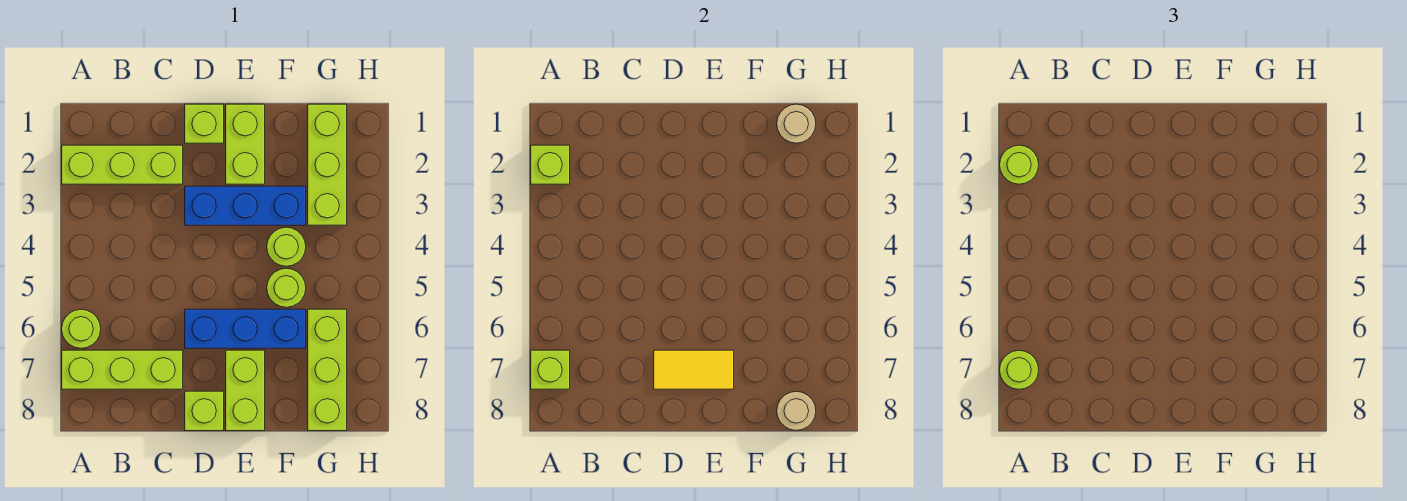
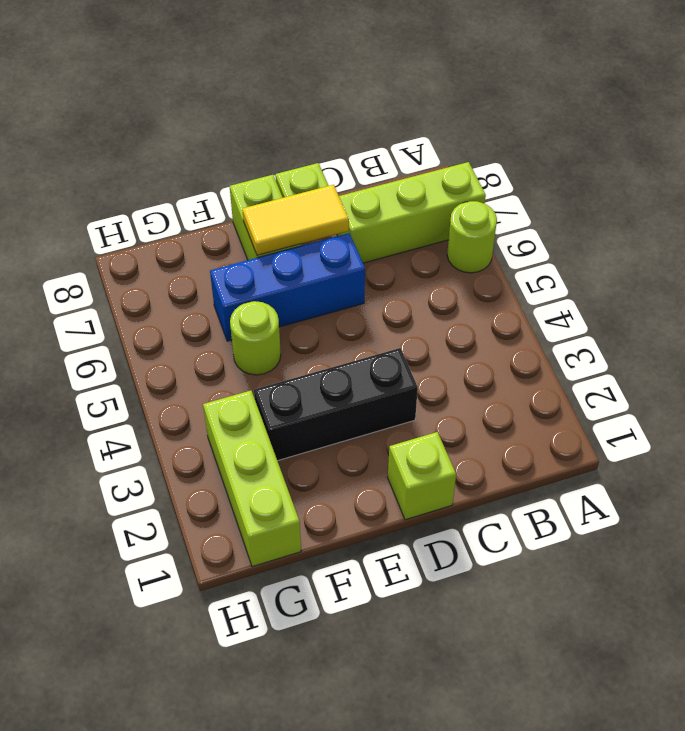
black 1x3 brick [254,348,418,461] -> blue 1x3 brick [185,186,306,225]
none -> lime 1x3 brick [62,145,183,184]
none -> lime 1x2 brick [226,104,265,184]
none -> lime 1x1 round brick [267,227,306,266]

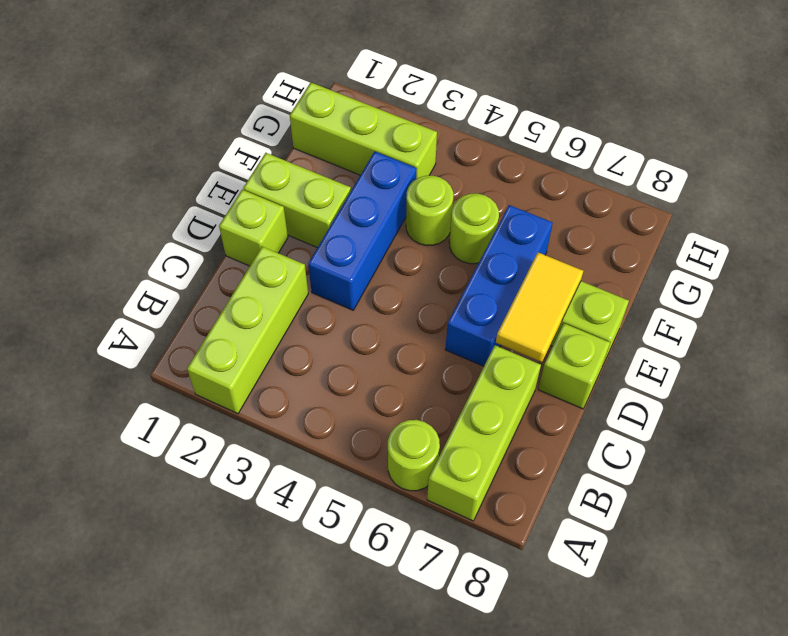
none -> lime 1x3 brick [308,309,347,431]
none -> lime 1x1 brick [531,145,570,184]
none -> lime 1x1 brick [531,350,570,389]

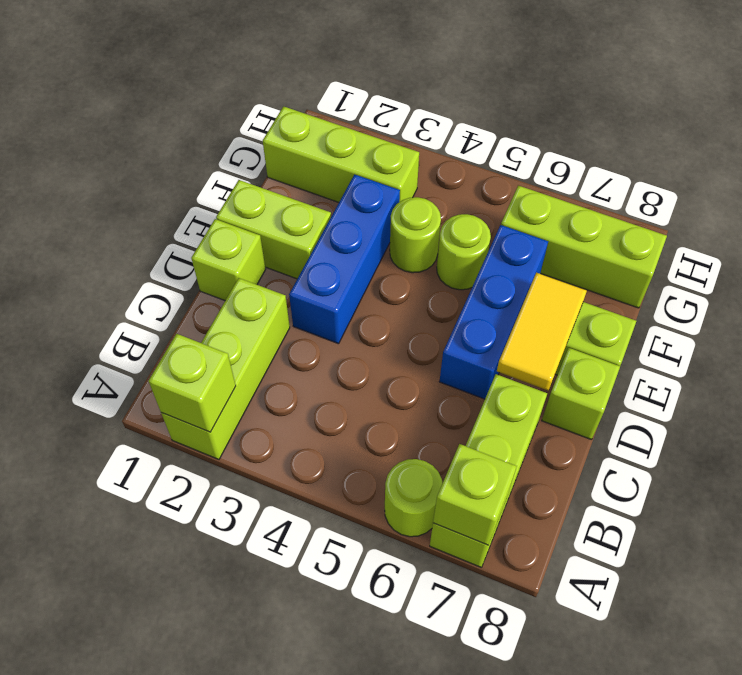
none -> tan 1x1 round brick [777,104,816,143]
none -> tan 1x1 round brick [777,391,816,430]
none -> lime 1x1 round brick [1000,145,1039,184]

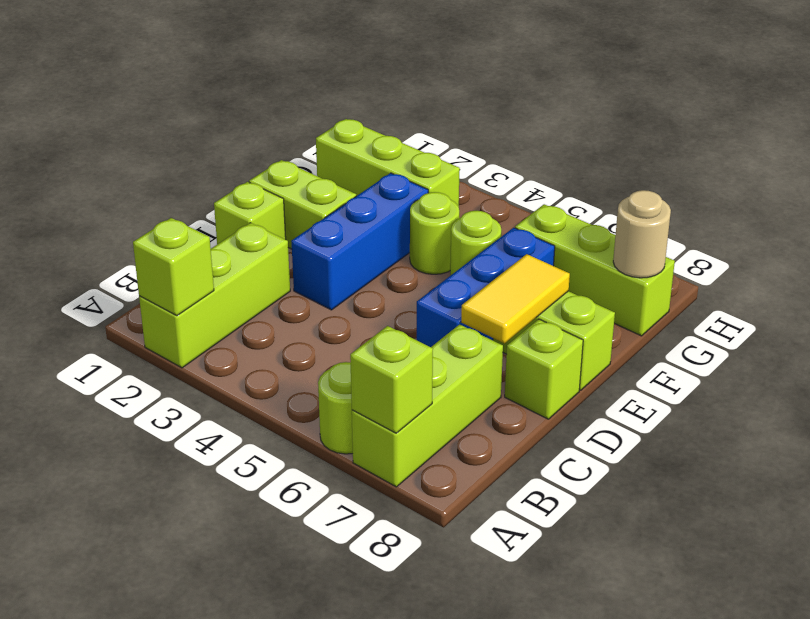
none -> tan 1x1 round brick [777,104,816,143]
none -> lime 1x1 round brick [1000,145,1039,184]
none -> lime 1x1 round brick [1000,350,1039,389]

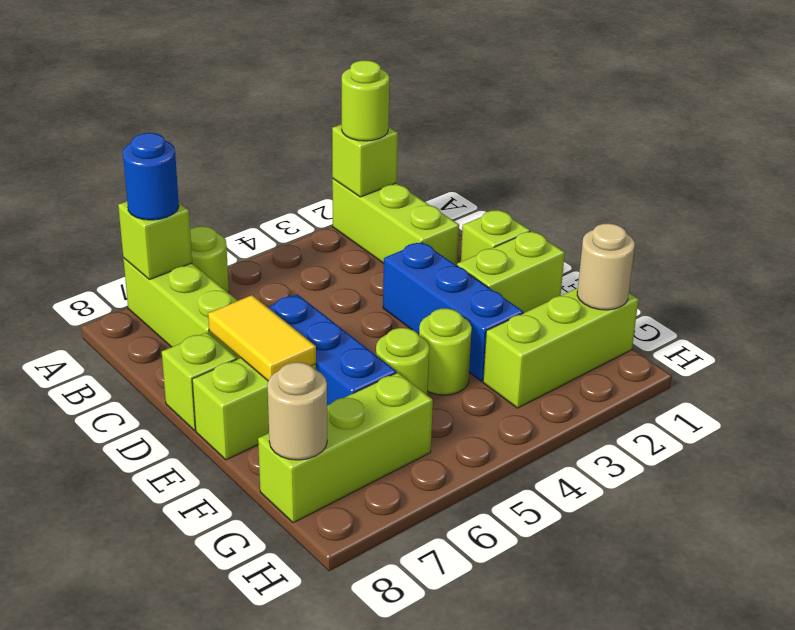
blue 1x1 round brick [123,133,179,220] -> lime 1x1 round brick [1000,350,1039,389]

